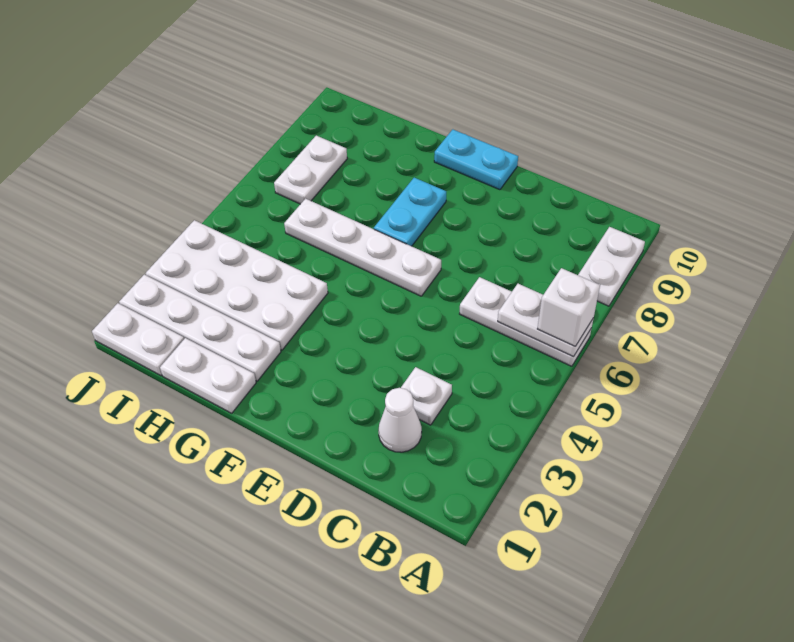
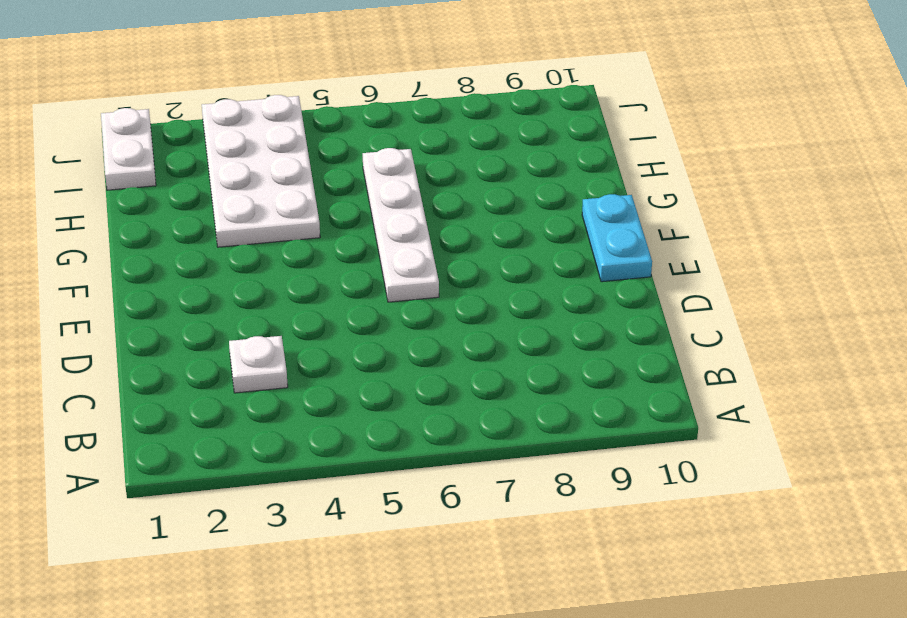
none -> white 1x3 plate [460,277,591,366]
none -> white 1x2 plate [578,227,645,306]
none -> white 1x1 cone [378,388,422,452]

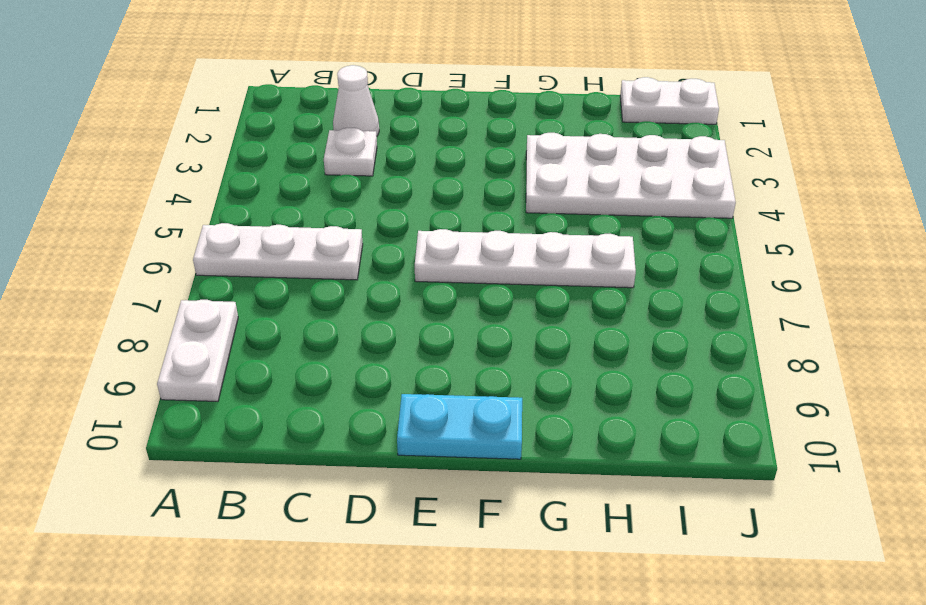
none -> cyan 1x2 plate [374,178,446,246]
none -> white 1x2 plate [160,338,256,413]
none -> white 1x4 plate [119,275,281,381]

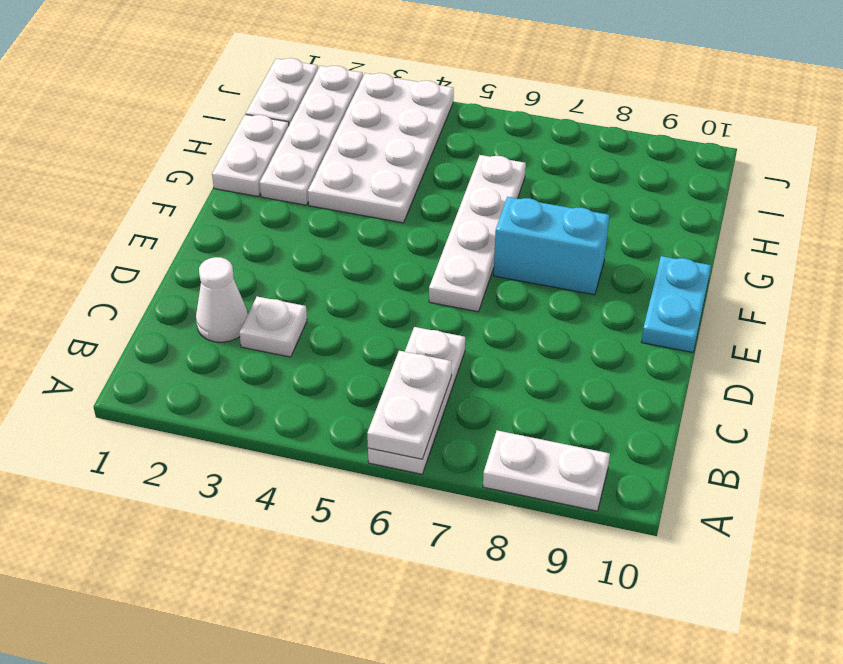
cyan 1x2 brick [494,197,609,295] -> cyan 1x2 plate [374,178,446,246]
none -> white 1x2 plate [274,136,347,204]
none -> white 1x1 brick [538,268,600,346]

